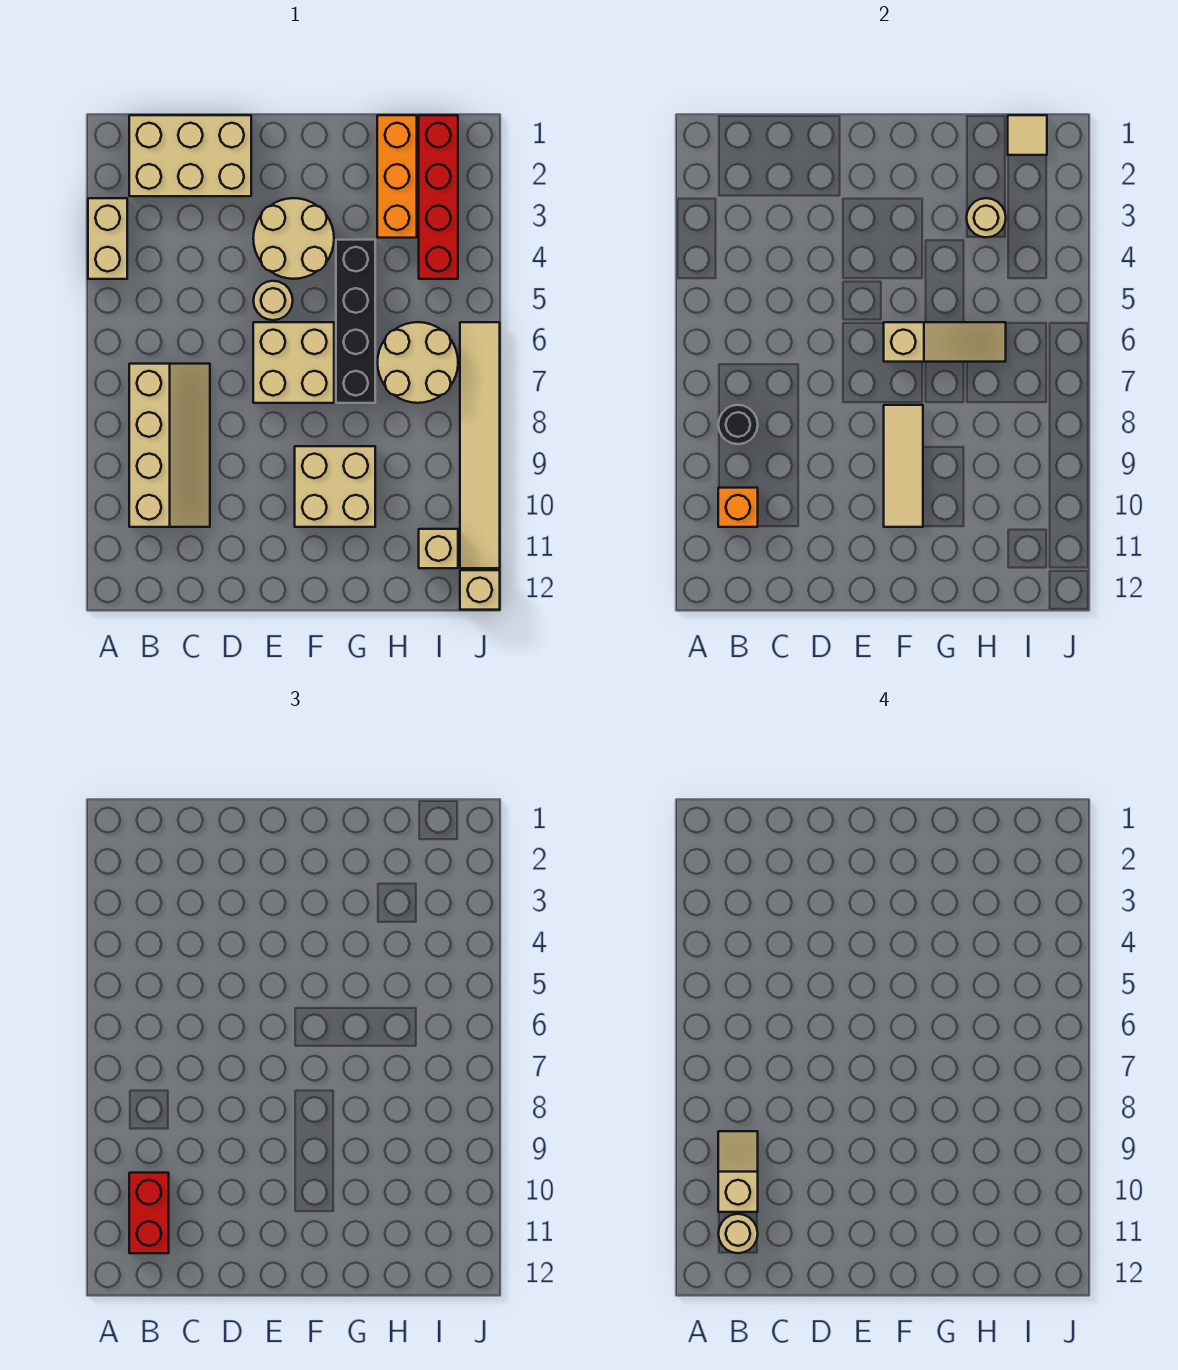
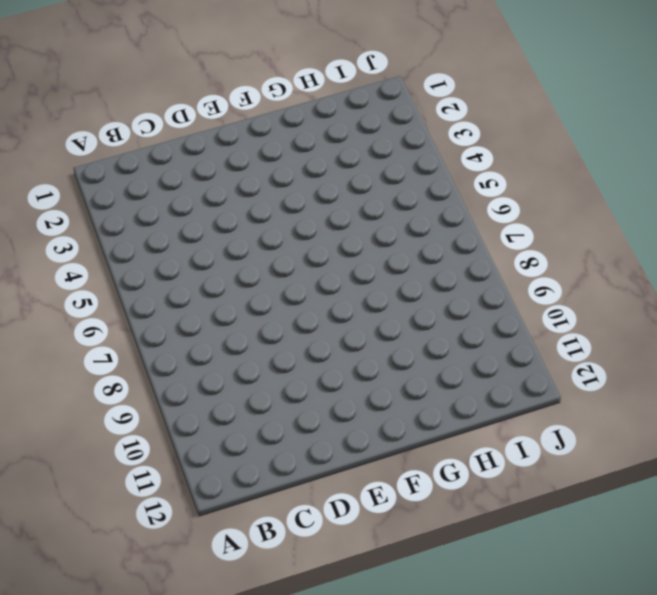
none -> tan 1x2 brick [88,198,127,279]
none -> tan 2x3 brick [129,115,251,196]
none -> tan 2x4 slope [129,364,210,527]

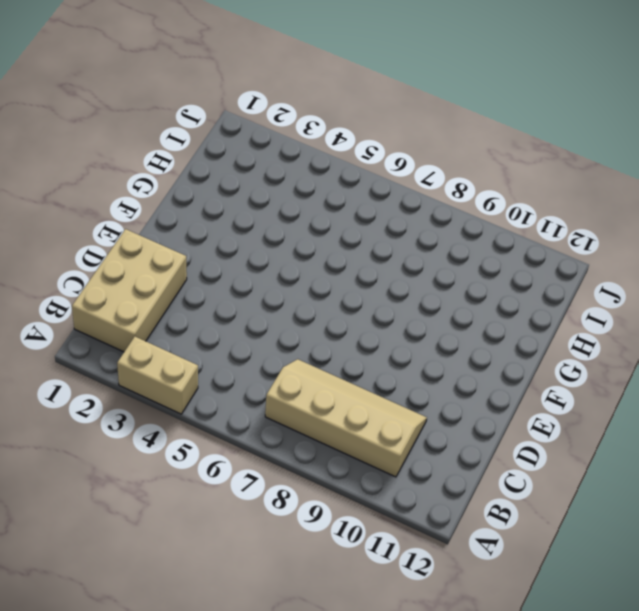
none -> tan 2x2 round brick [253,198,334,279]
none -> tan 1x1 round brick [253,281,293,320]
none -> tan 2x2 brick [253,322,334,403]

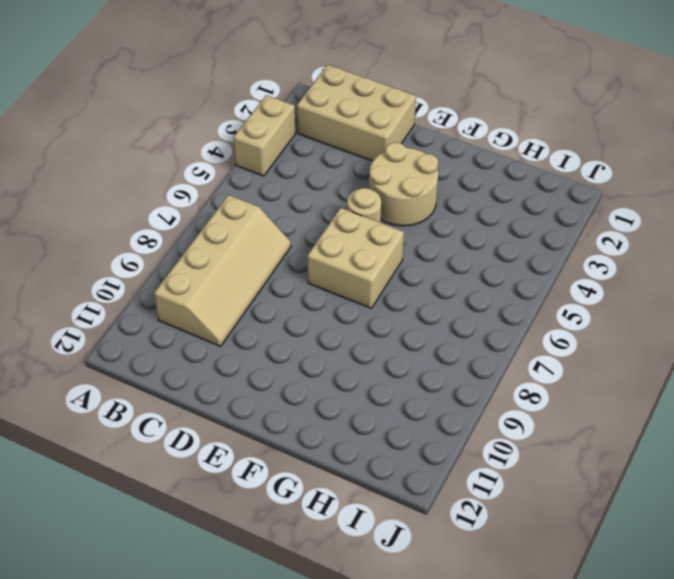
none -> tan 2x2 brick [295,446,375,527]
none -> black 1x4 brick [336,240,375,403]
none -> orange 1x3 brick [377,115,417,238]

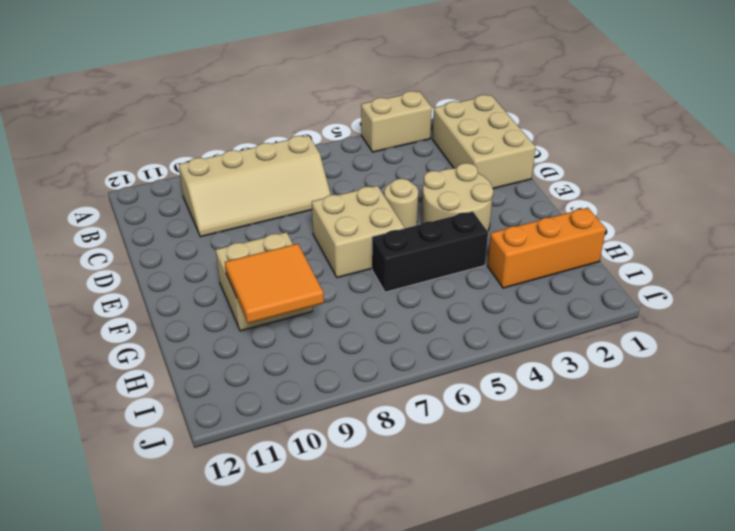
black 1x3 brick [372,211,488,292] -> black 1x4 brick [336,240,375,403]
orange 2x2 tile [225,244,324,323] -> none
none -> tan 2x2 round brick [377,322,458,403]
none -> red 1x4 brick [419,115,458,279]
none -> tan 1x1 brick [419,529,458,568]

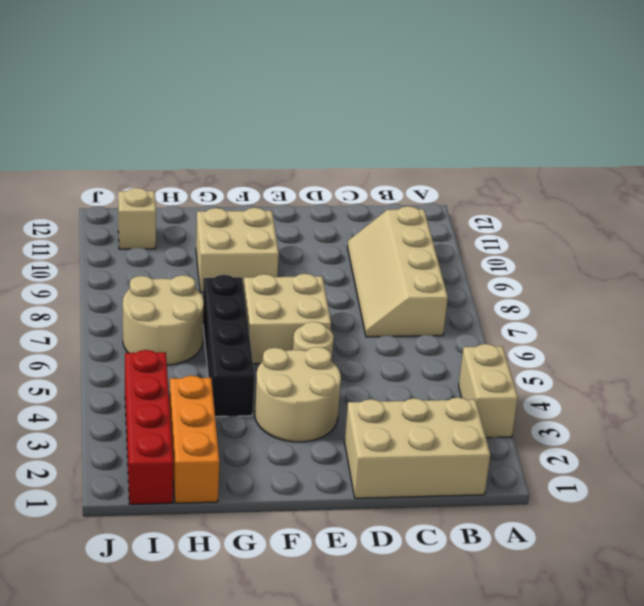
none -> tan 1x6 tile [460,322,500,568]
none -> tan 1x1 brick [460,570,500,610]
none -> black 1x1 round brick [718,405,758,444]

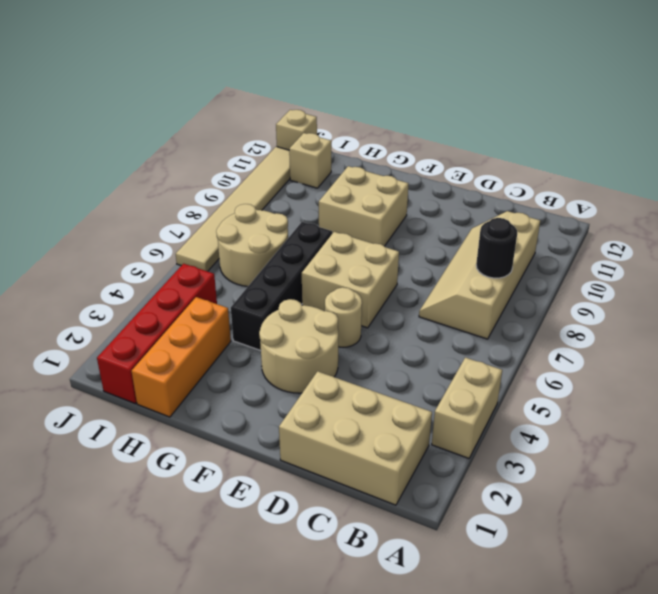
none -> orange 1x1 brick [718,488,758,527]
none -> tan 1x3 slope [884,322,1006,362]
none -> tan 1x3 tile [884,405,923,527]

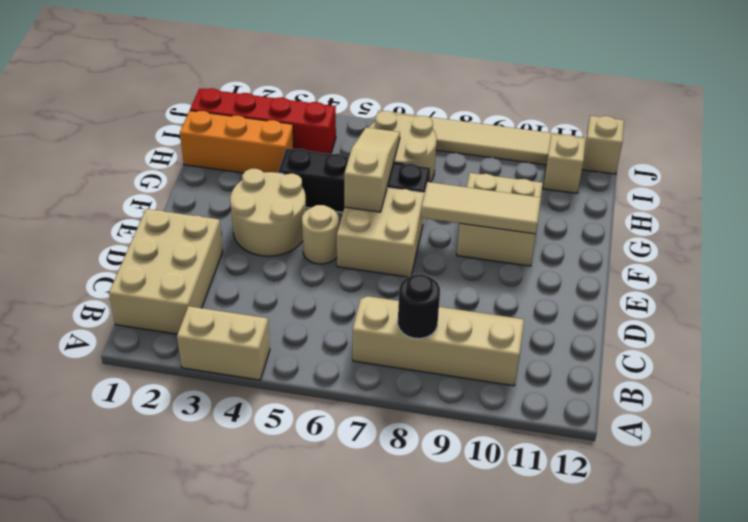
none -> orange 1x1 brick [718,488,758,527]
none -> tan 1x1 round brick [967,198,1006,237]
none -> tan 1x1 tile [1008,115,1047,155]

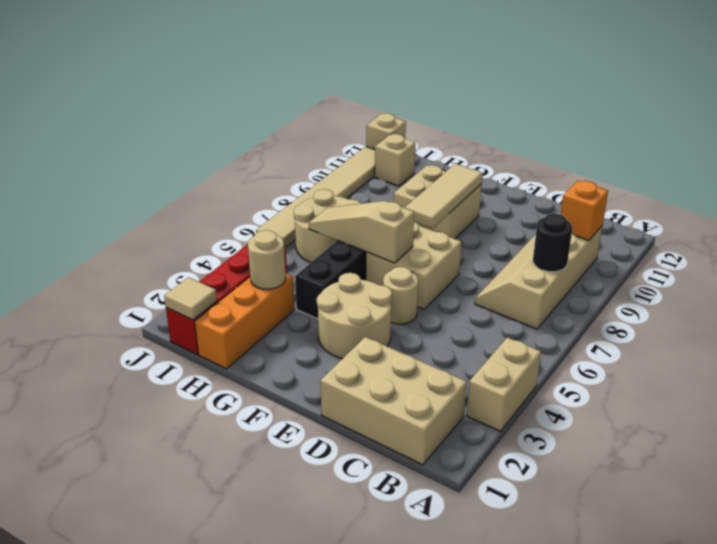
none -> red 1x2 brick [129,1173,169,1253]
none -> tan 1x2 slope [718,1131,758,1212]
none -> tan 1x1 round brick [718,1214,758,1253]

